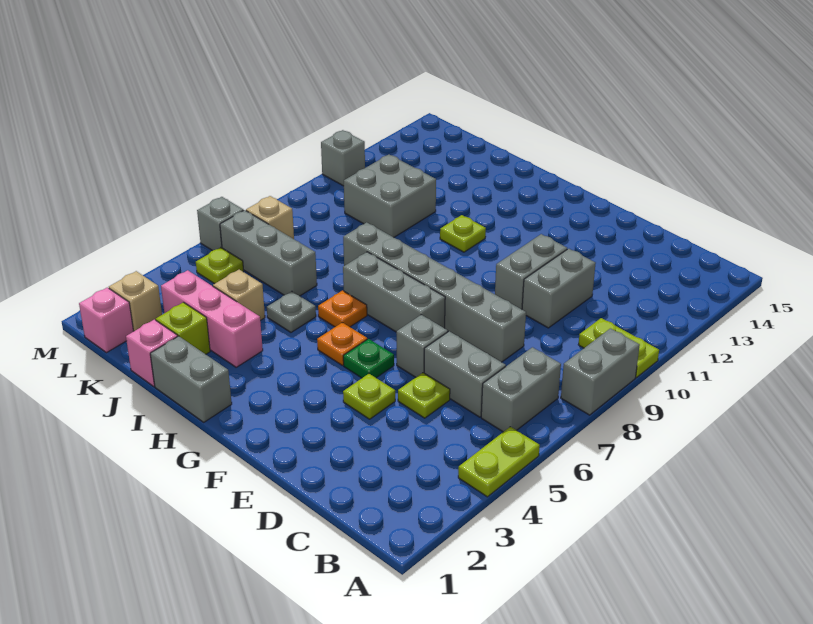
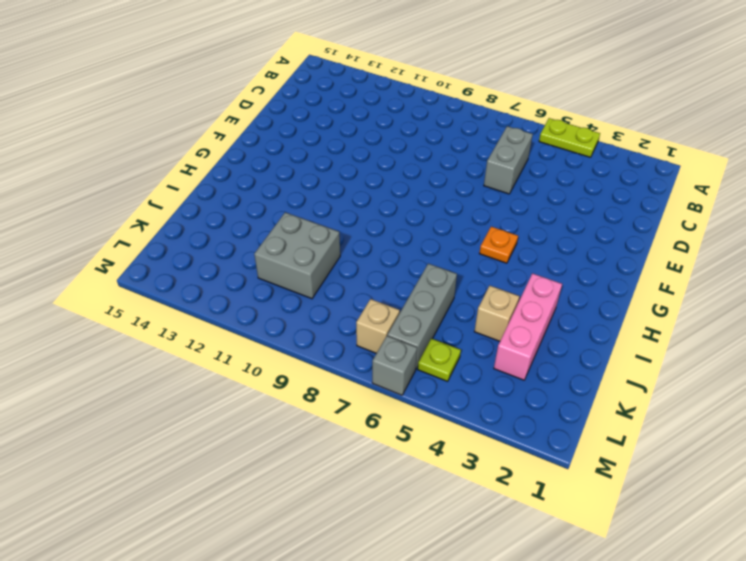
none -> grey 1x2 brick [561,328,640,415]
none -> lime 1x2 plate [578,318,659,378]
none -> grey 1x2 brick [481,347,561,432]
none -> lime 1x1 plate [398,373,450,418]

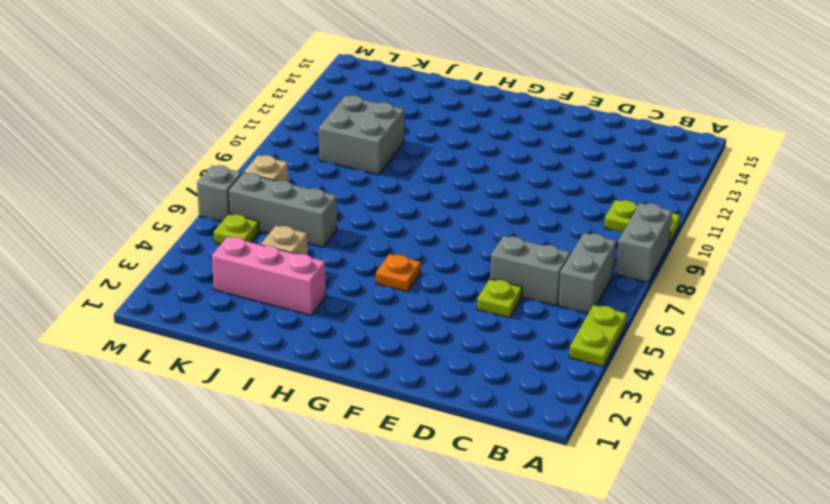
none -> grey 1x6 brick [343,222,526,362]
none -> grey 1x2 brick [522,249,596,328]
none -> lime 1x1 plate [343,374,395,419]
none -> grey 1x1 brick [396,315,448,377]

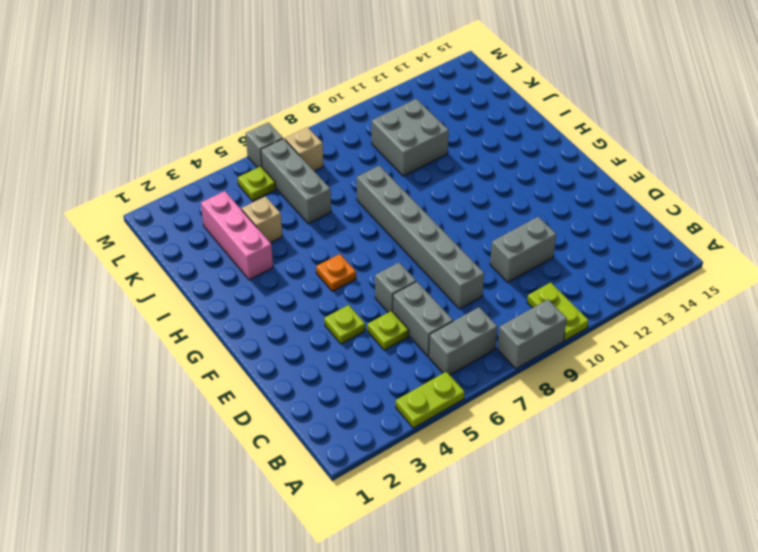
none -> grey 1x2 brick [495,234,567,309]
none -> green 1x1 plate [343,339,394,378]
none -> grey 1x3 brick [343,252,445,332]
none -> grey 1x2 brick [150,336,232,422]

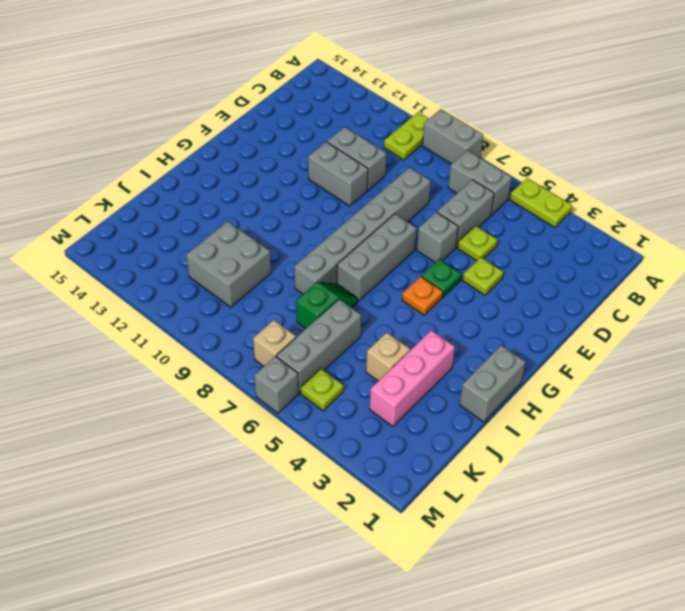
green 1x2 slope [296,283,358,329] -> none
none -> orange 1x1 plate [318,291,367,327]
none -> lime 1x1 plate [440,215,486,252]
none -> grey 1x1 plate [267,291,316,332]
none -> pink 1x1 brick [126,320,178,386]

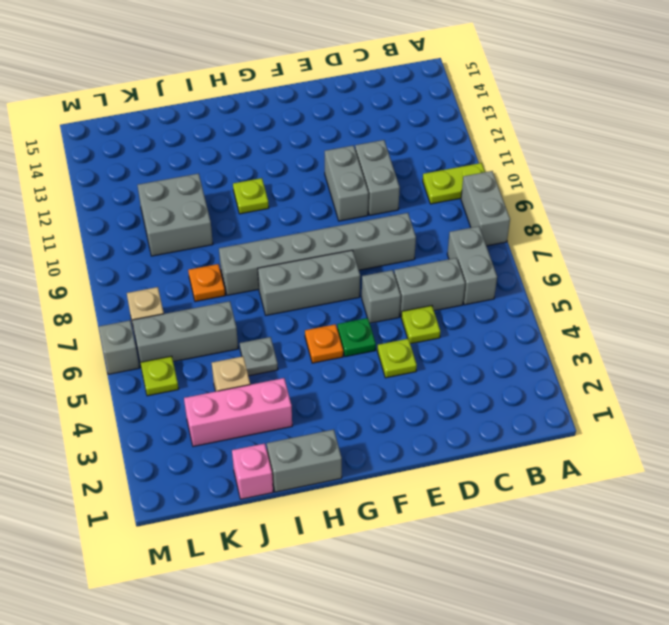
orange 1x1 plate [188,264,225,302] -> orange 1x1 plate moved to [318,291,367,327]
none -> lime 1x2 plate [458,427,540,497]
none -> lime 1x1 brick [156,302,210,354]
none -> pink 1x1 brick [79,288,134,353]
none -> tan 1x1 brick [109,271,162,331]

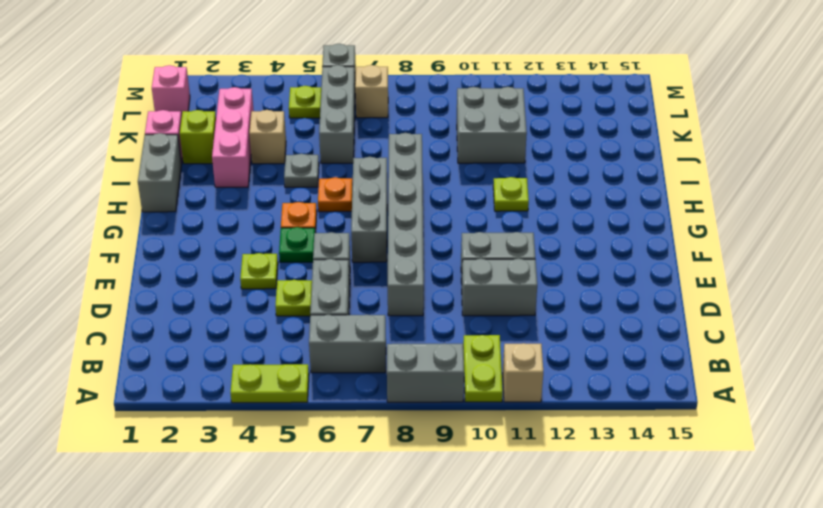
tan 1x1 brick [503,343,543,402] -> tan 1x1 brick moved to [109,271,162,331]
none -> grey 1x1 brick [321,130,365,186]

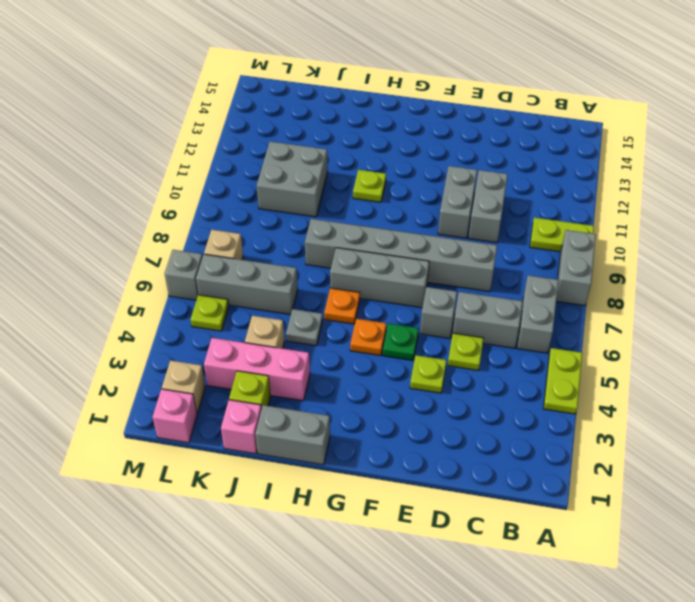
none -> grey 1x1 brick [321,130,365,186]

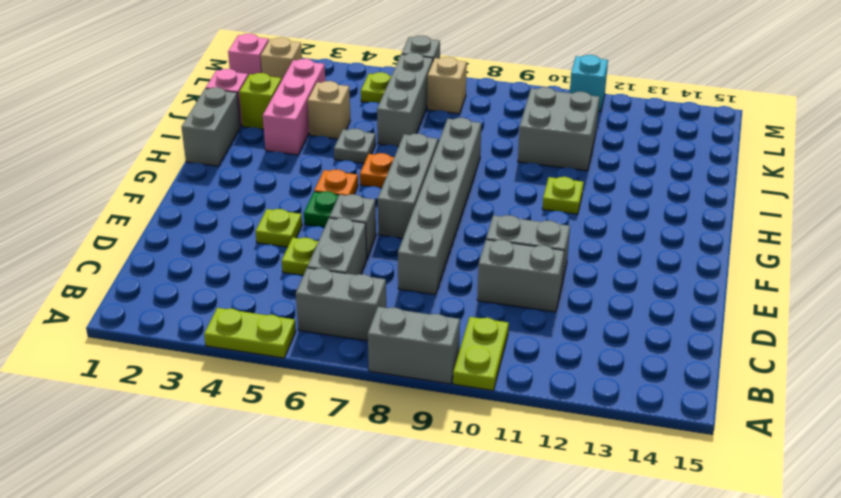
cyan 1x1 brick [570,55,608,112] -> grey 1x1 brick [321,130,365,186]

